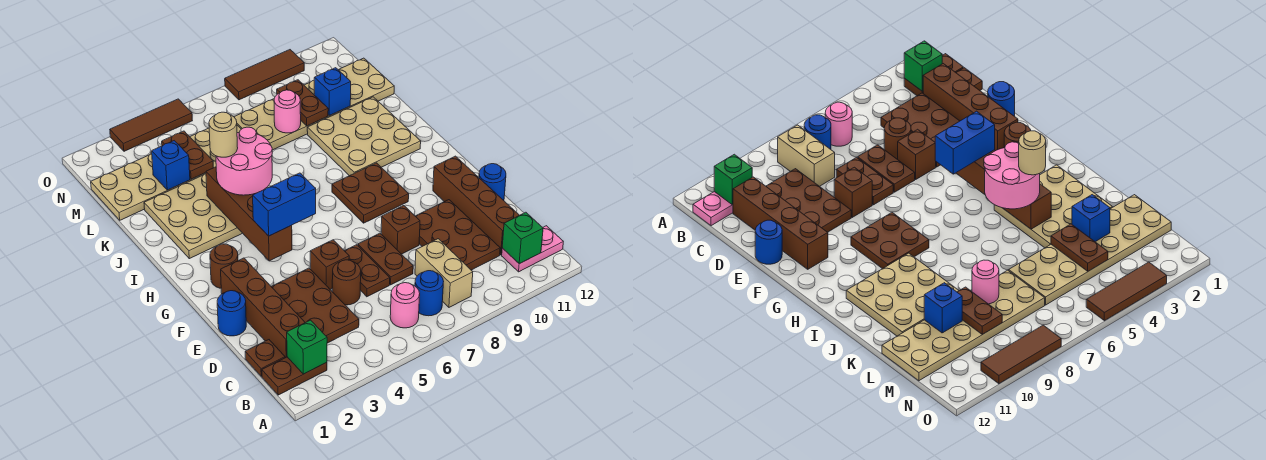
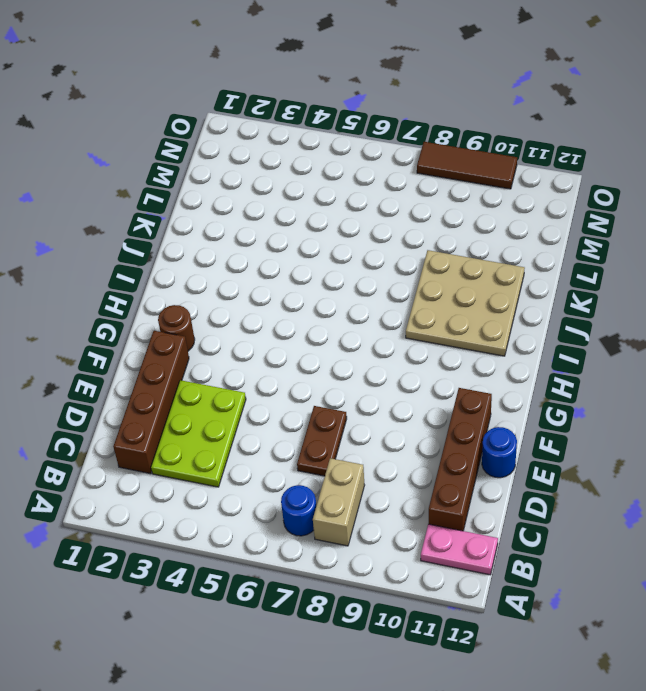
lime 2x3 plate [151,380,246,487] -> brown 2x3 plate [271,268,359,343]
none -> brown 1x2 plate [262,357,327,395]
none -> pink 1x1 round brick [390,283,420,328]
none -> brown 1x1 plate [245,340,285,376]
none -> brown 2x3 plate [416,200,500,270]

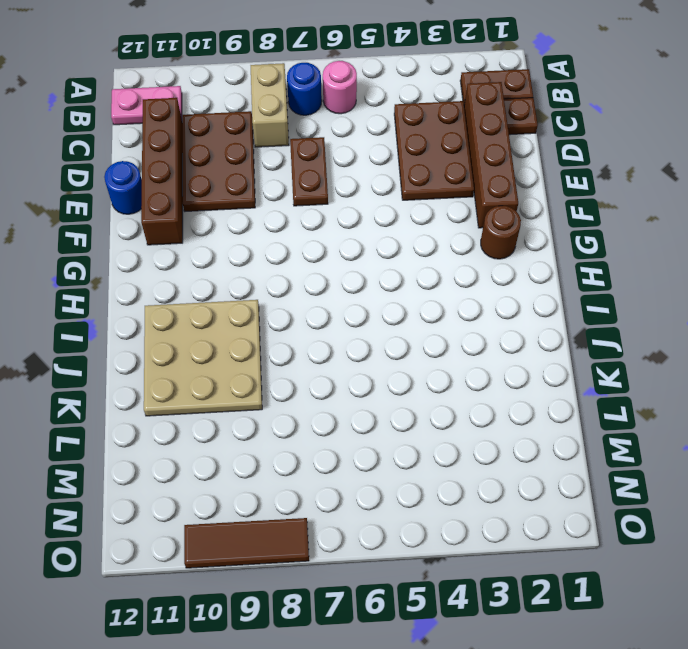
none -> brown 1x1 round brick [332,260,361,305]
none -> brown 1x2 plate [345,245,390,297]
none -> blue 1x1 round brick [217,291,246,336]
none -> brown 1x1 brick [310,240,349,289]

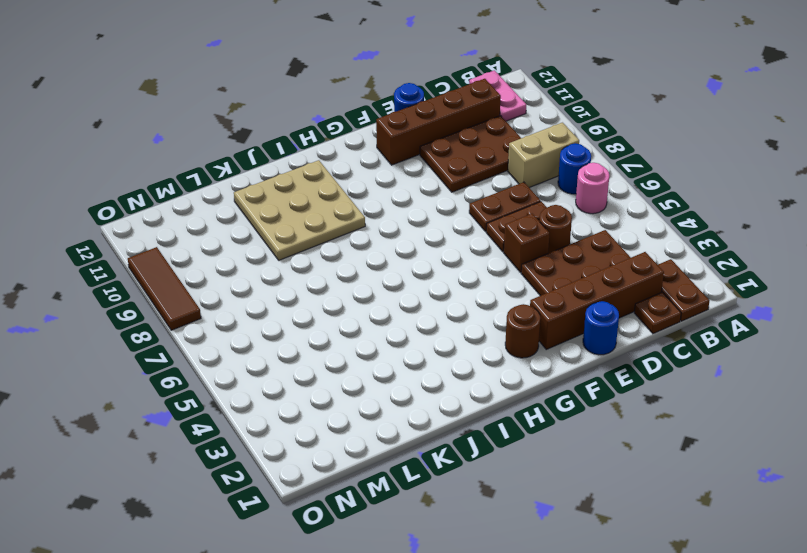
none -> brown 1x1 brick [381,206,420,254]
none -> brown 2x2 plate [332,163,409,223]
none -> tan 3x3 plate [144,174,242,259]
none -> tan 2x6 plate [91,125,241,220]

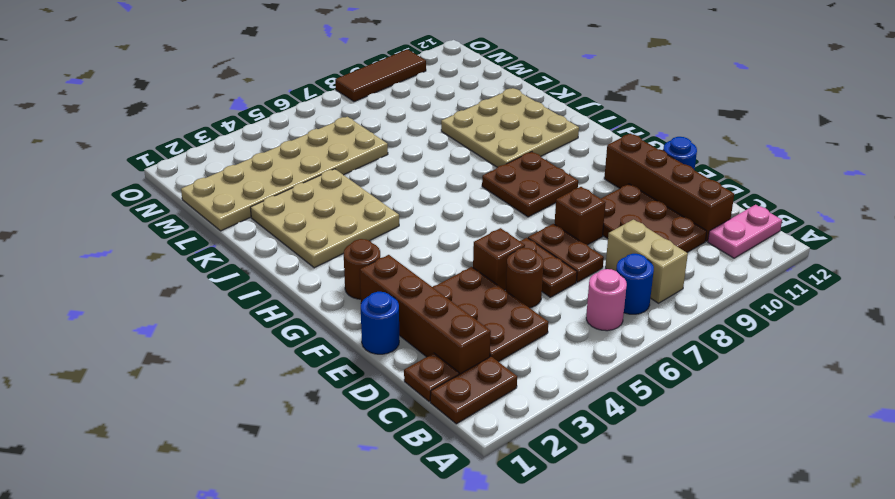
none -> tan 2x6 plate [234,58,394,150]
none -> brown 1x3 tile [110,99,192,151]
none -> green 1x1 brick [287,320,327,374]
none -> green 1x1 brick [502,212,543,264]

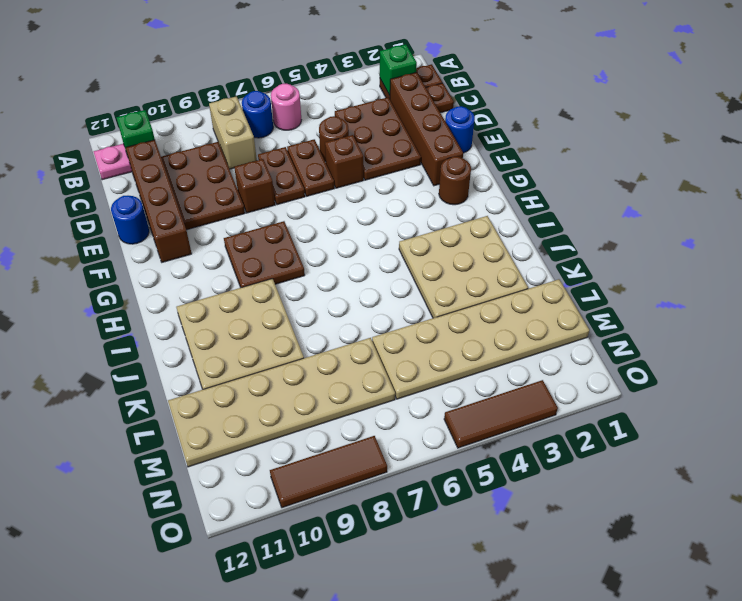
none -> brown 1x4 brick [206,167,292,261]
none -> blue 1x1 brick [152,141,190,190]
none -> brown 1x2 plate [162,131,214,179]
none -> pink 1x1 round brick [274,90,301,133]

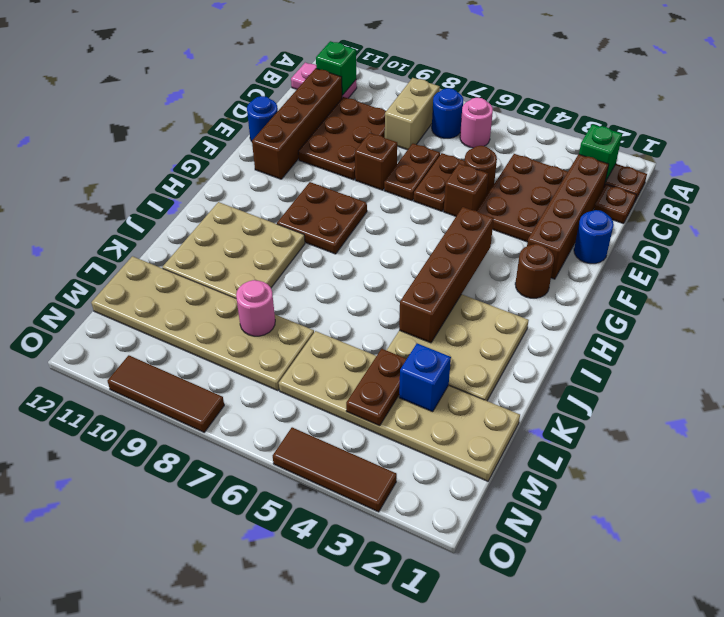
none -> brown 1x2 plate [277,80,328,126]
none -> blue 1x1 brick [314,68,351,116]
none -> blue 1x2 brick [253,173,316,236]
none -> pink 2x2 round brick [216,127,272,195]

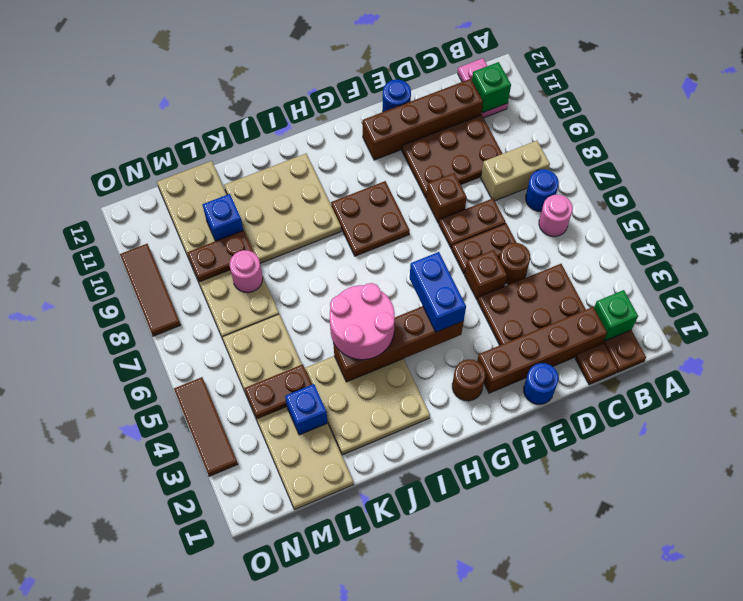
none -> tan 1x1 round brick [209,112,238,157]

